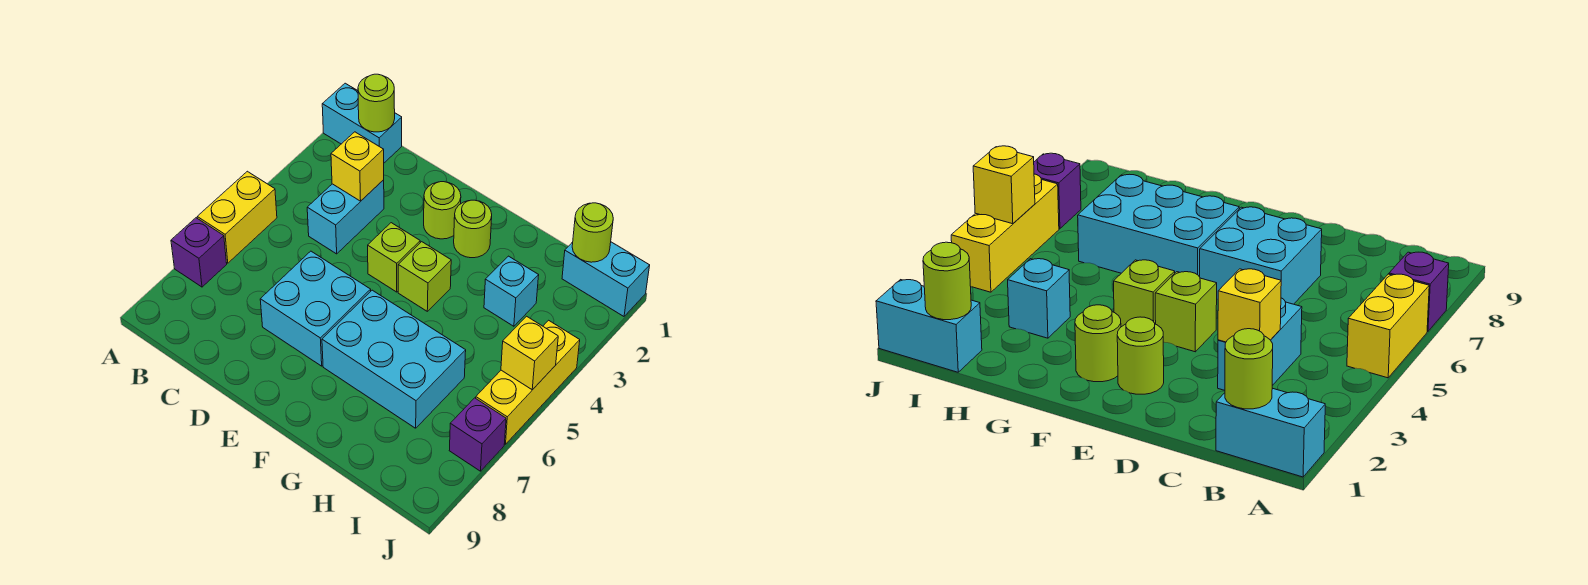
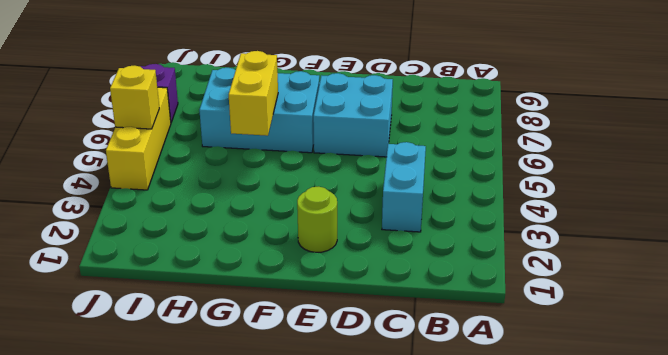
yellow 1x2 brick [229,51,278,136] -> yellow 1x2 brick moved to [197,171,277,263]
none -> cyan 1x2 brick [322,83,402,163]
none -> purple 1x1 brick [171,218,227,287]
none -> lime 1x1 brick [368,223,420,292]

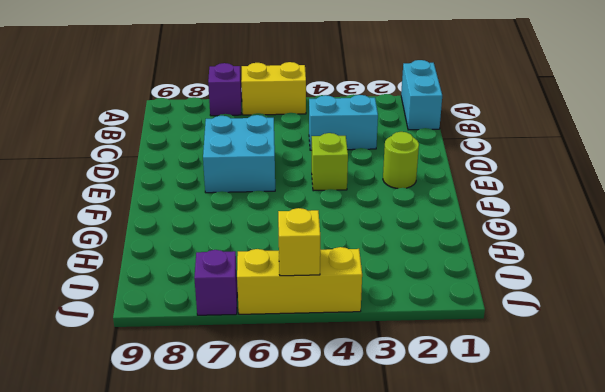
none -> lime 1x1 round brick [454,200,492,258]
none -> lime 1x1 brick [398,242,451,311]
none -> cyan 2x3 brick [322,290,466,428]

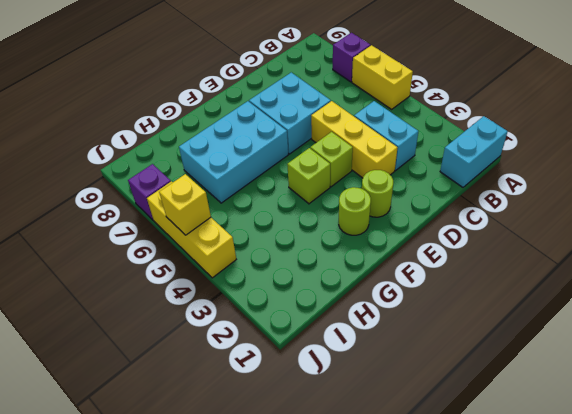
yellow 1x3 brick [311,101,397,178] -> none
none -> cyan 1x1 brick [484,256,539,326]
none -> cyan 1x2 brick [562,242,650,316]
none -> lime 1x1 round brick [358,74,395,132]

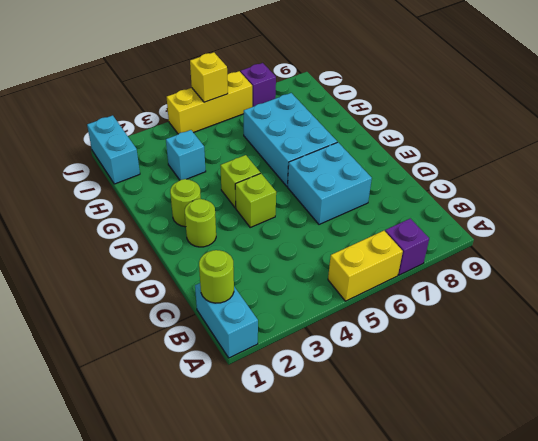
none -> cyan 1x2 brick [307,180,384,254]
none -> yellow 1x1 brick [331,132,384,201]
none -> lime 1x1 round brick [572,203,613,262]

